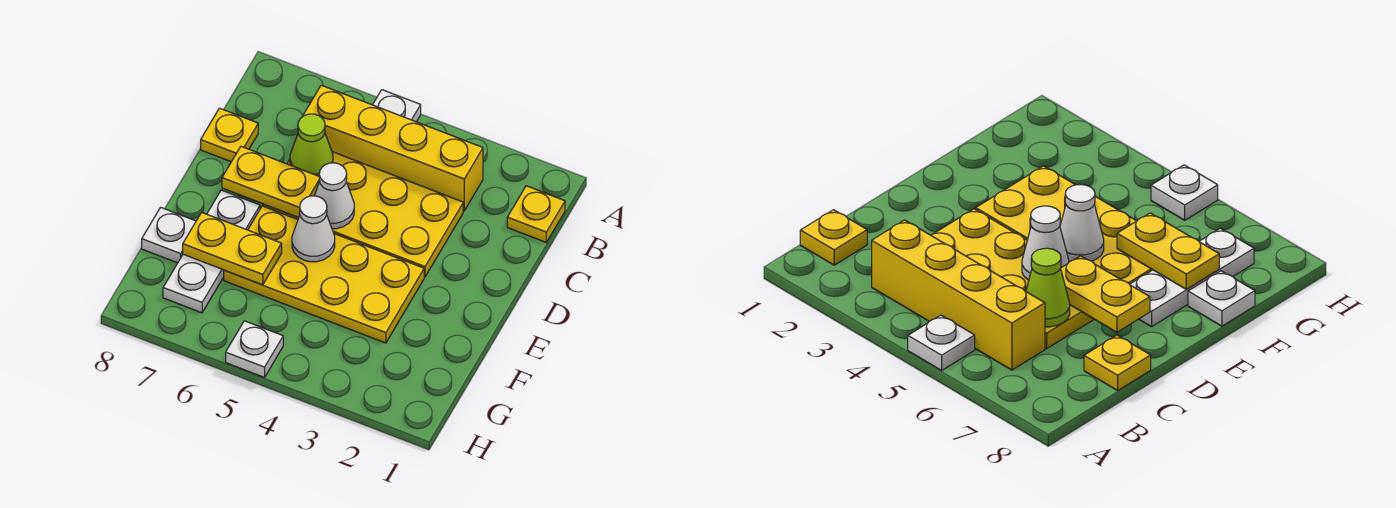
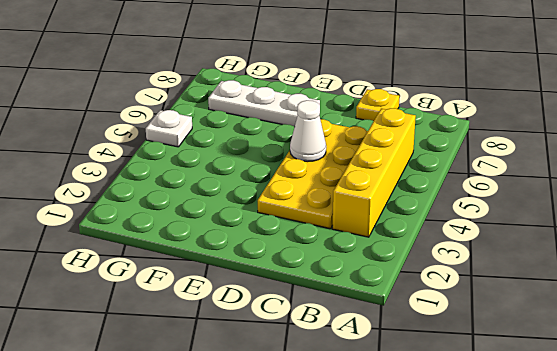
none -> white 1x1 plate [373,90,421,122]
none -> yellow 1x1 plate [507,186,565,242]
none -> yellow 2x4 plate [224,206,424,343]

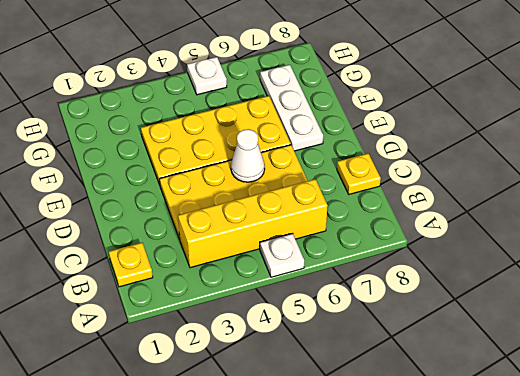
none -> white 1x1 plate [142,207,196,263]
none -> lime 1x1 cone [290,114,333,176]
none -> yellow 1x2 plate [222,146,320,218]

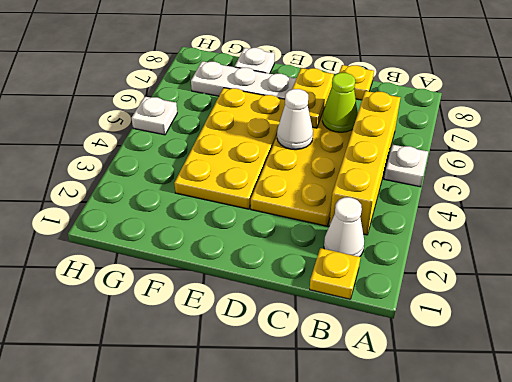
white 1x1 cone [324,197,364,257] -> white 1x1 cone moved to [292,196,335,262]
none -> yellow 1x2 plate [183,212,282,285]

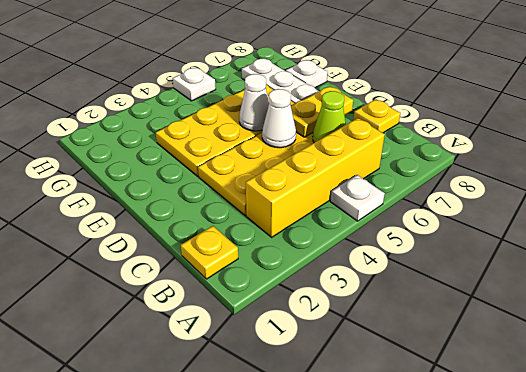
none -> yellow 1x2 plate [183,212,282,285]

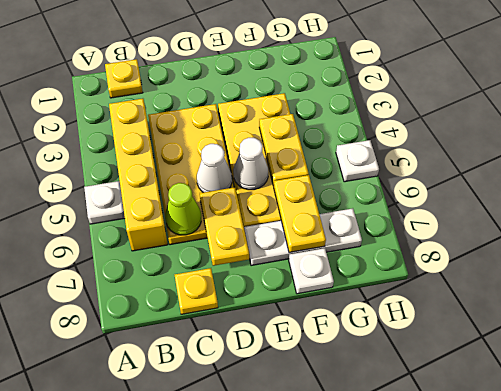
yellow 1x2 plate [259,114,309,186] -> none

